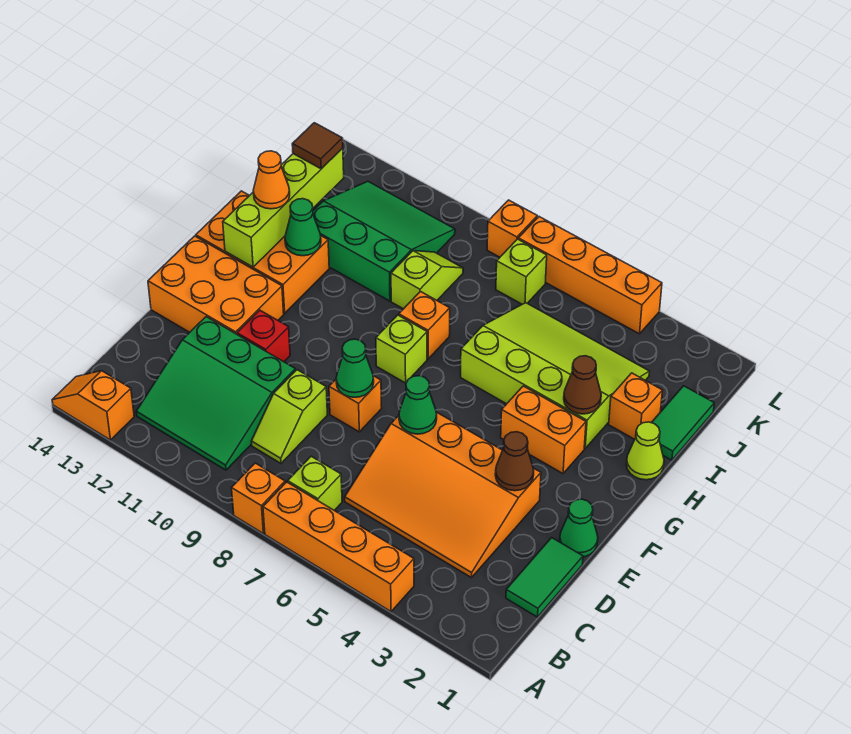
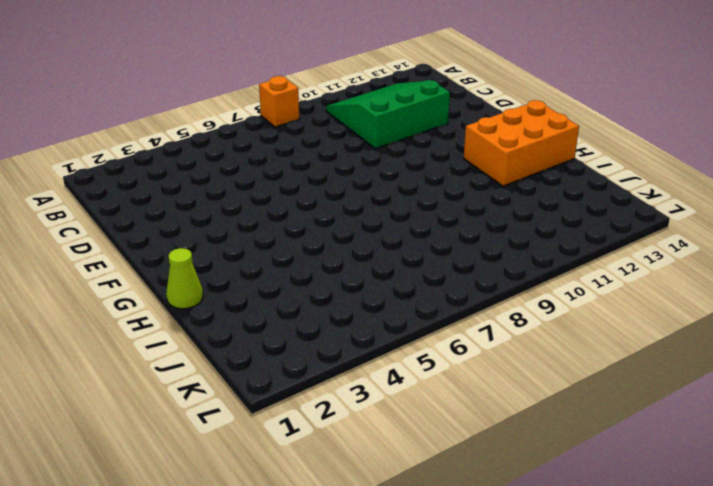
none -> orange 1x4 brick [263,482,414,611]
none -> orange 1x2 slope [52,371,134,440]
none -> lime 1x1 brick [288,456,342,510]
none -> green 1x2 tile [506,538,583,617]

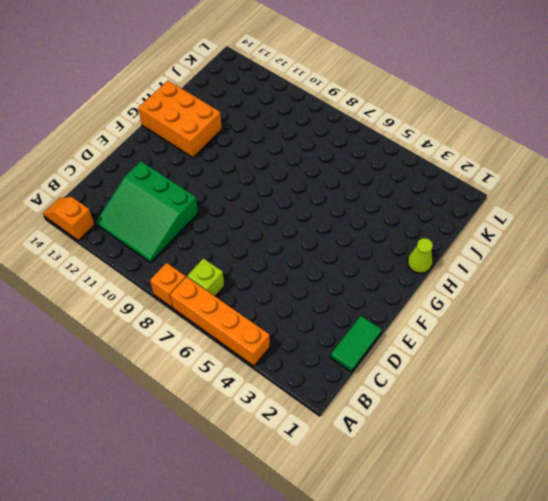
none -> orange 3x4 slope [345,412,541,578]
none -> lime 1x2 slope [252,370,327,463]
none -> green 1x1 cone [560,499,598,557]
none -> orange 1x1 brick [329,376,382,432]

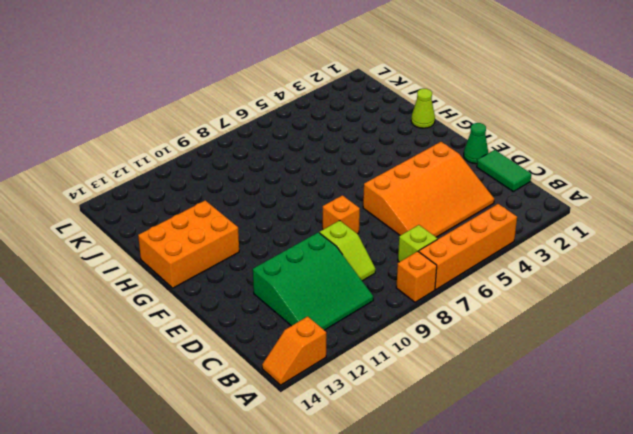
none -> red 1x1 brick [237,310,290,362]
none -> orange 2x3 brick [148,236,284,334]
none -> orange 1x2 brick [501,386,586,474]
none -> lime 1x1 brick [376,315,427,383]

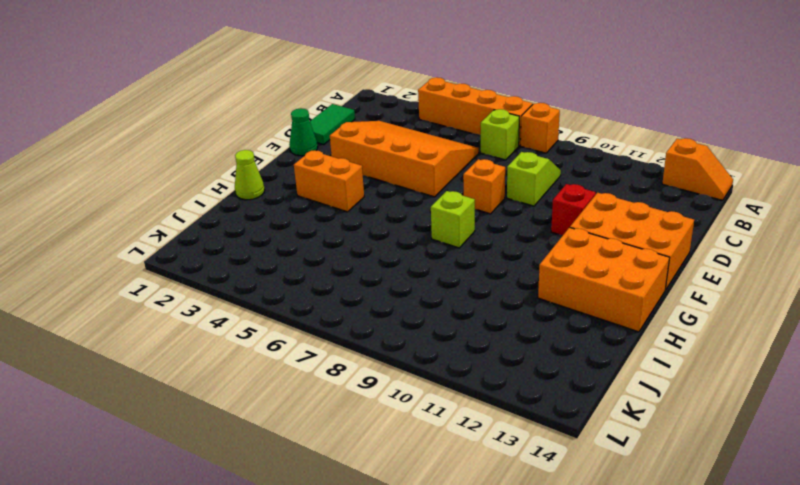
none -> green 3x3 slope [136,317,296,470]
none -> lime 3x4 slope [461,303,649,448]
none -> orange 1x1 brick [399,292,450,359]
none -> green 1x2 tile [652,386,714,460]

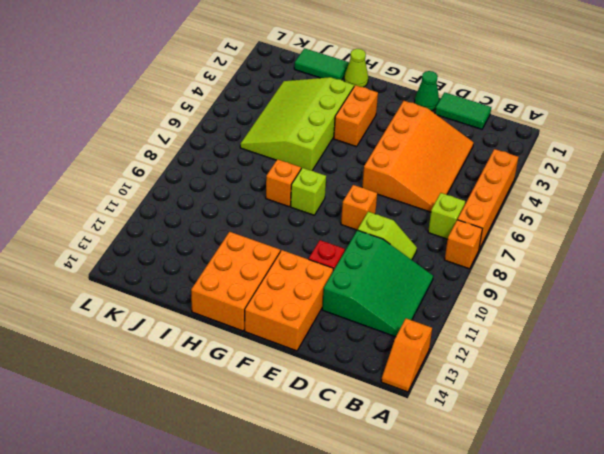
none -> orange 1x1 brick [609,373,663,439]
none -> lime 1x2 slope [391,251,463,309]
none -> green 3x3 slope [313,181,455,301]
none -> lime 1x1 brick [496,239,547,304]

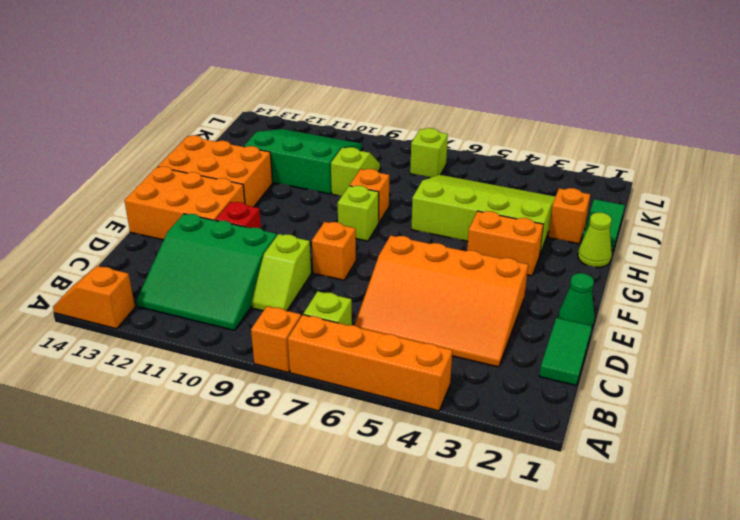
none -> orange 1x4 brick [518,217,662,334]
none -> orange 1x1 brick [487,200,537,257]
none -> brown 1x1 cone [495,432,534,491]
none -> green 1x1 cone [399,376,437,434]

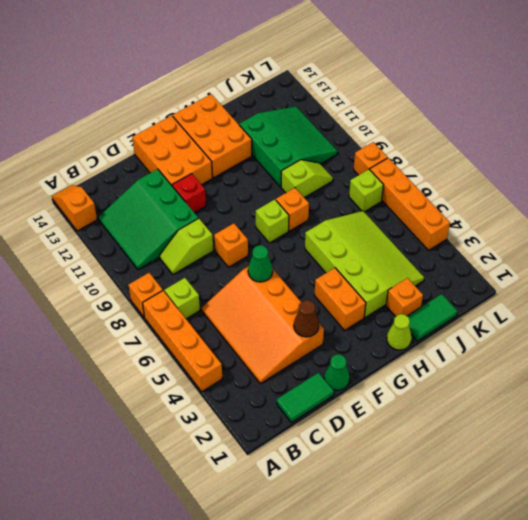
none -> green 1x1 cone [336,339,374,397]
none -> lime 1x4 brick [223,148,344,267]
none -> brown 1x1 cone [564,356,601,414]
none -> green 1x1 cone [285,199,321,256]

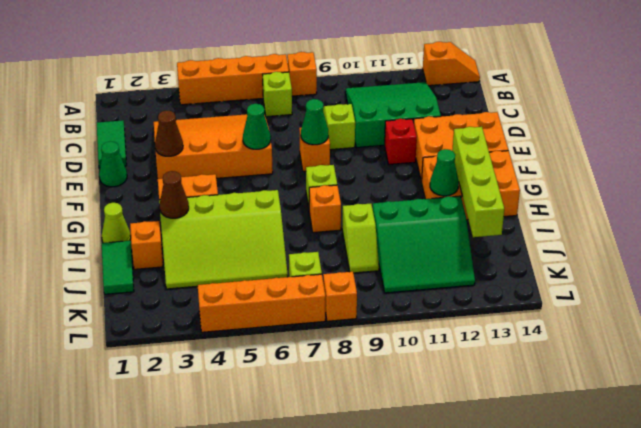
none -> orange 1x1 cone [253,151,290,209]
none -> brown 1x1 tile [292,123,343,169]

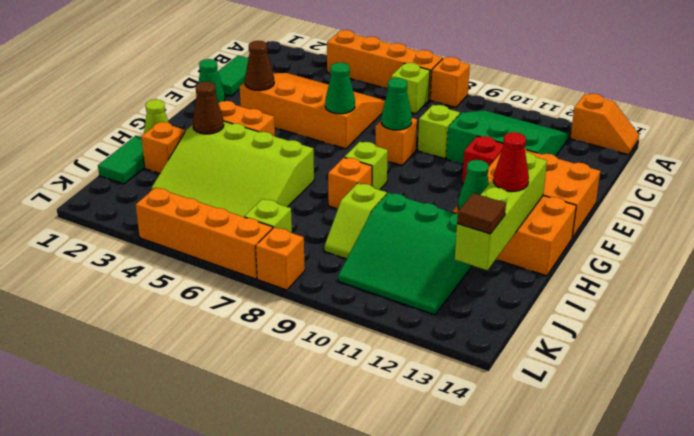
red 1x1 cone [493,132,529,191] -> orange 1x1 cone [253,151,290,209]

